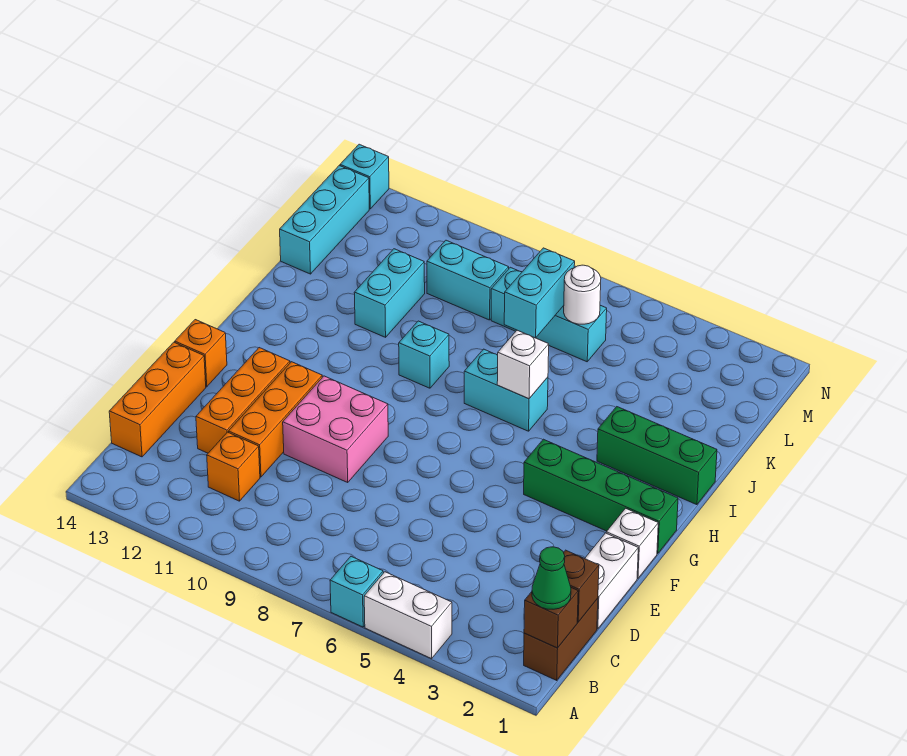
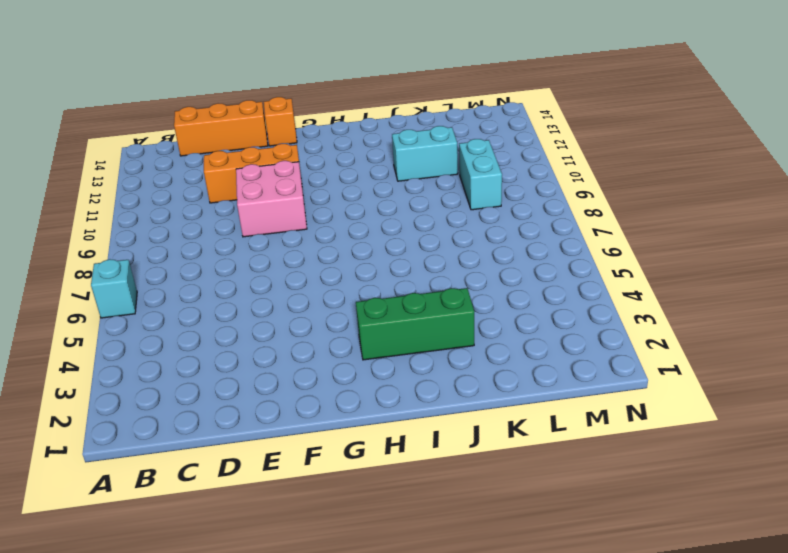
green 1x3 brick [356,288,474,360] -> green 1x3 brick turned to [597,407,717,505]
none -> white 1x2 brick [364,572,452,659]
none -> brown 1x2 brick [524,598,598,680]
none -> orange 1x1 brick [207,432,260,501]

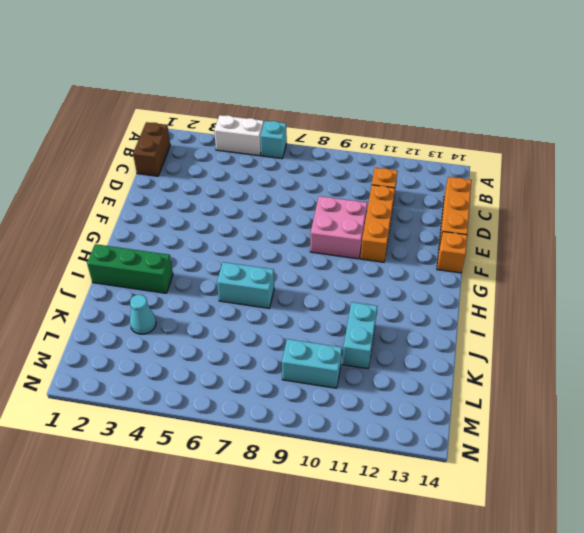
cyan 1x1 cone [130,295,156,334] -> none
none -> white 1x2 brick [585,533,638,629]
none -> orange 1x3 brick [196,348,290,453]
none -> white 1x1 brick [606,508,658,578]

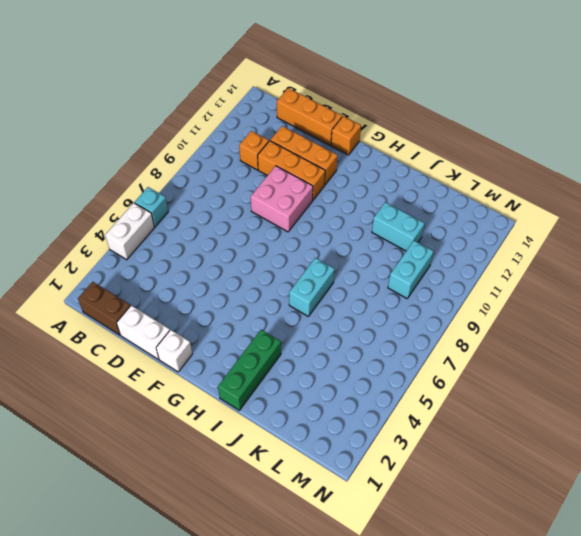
none -> green 1x4 brick [524,439,678,554]
none -> cyan 1x1 brick [399,321,449,388]
none -> cyan 1x3 brick [280,166,369,274]

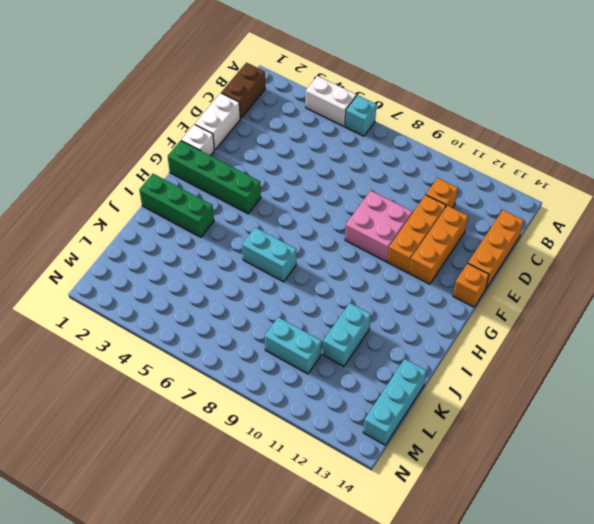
none -> cyan 1x1 brick [399,321,449,388]
none -> cyan 1x3 brick [491,267,607,362]
none -> cyan 1x1 brick [340,144,389,209]

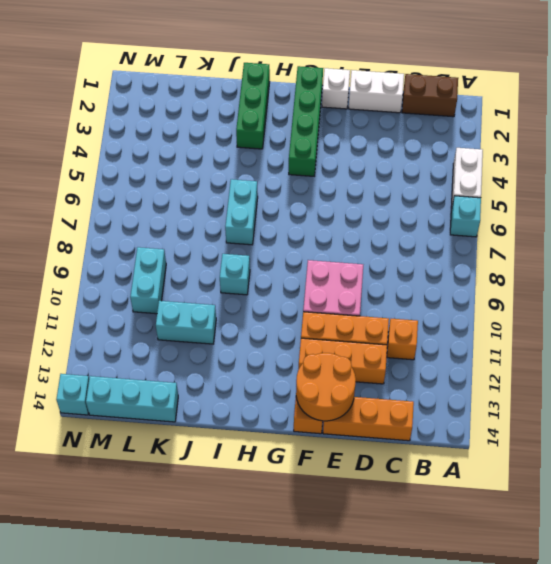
orange 2x2 round brick [296,353,356,421] -> none
none -> cyan 1x3 brick [491,267,607,362]
none -> brown 1x1 brick [524,588,578,648]
none -> brown 1x1 brick [564,550,599,622]

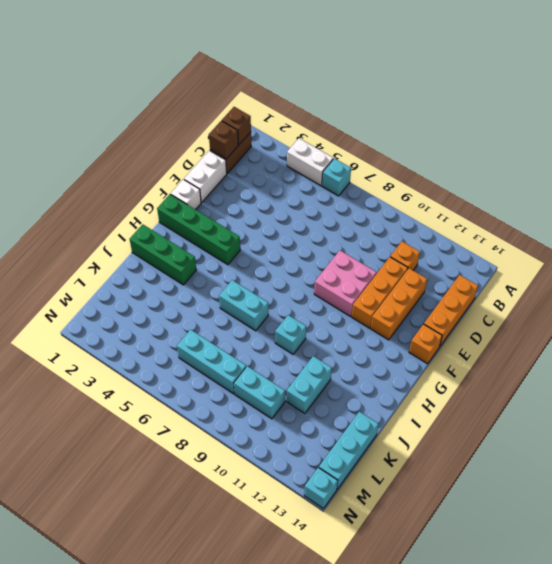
none -> white 1x1 brick [497,330,549,399]
none -> cyan 1x2 brick [504,248,575,338]
none -> white 1x1 round brick [564,265,601,324]

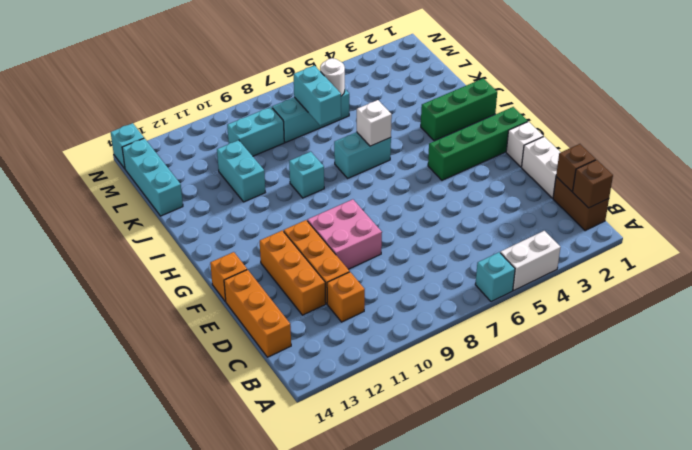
none -> green 1x1 cone [532,547,571,609]

